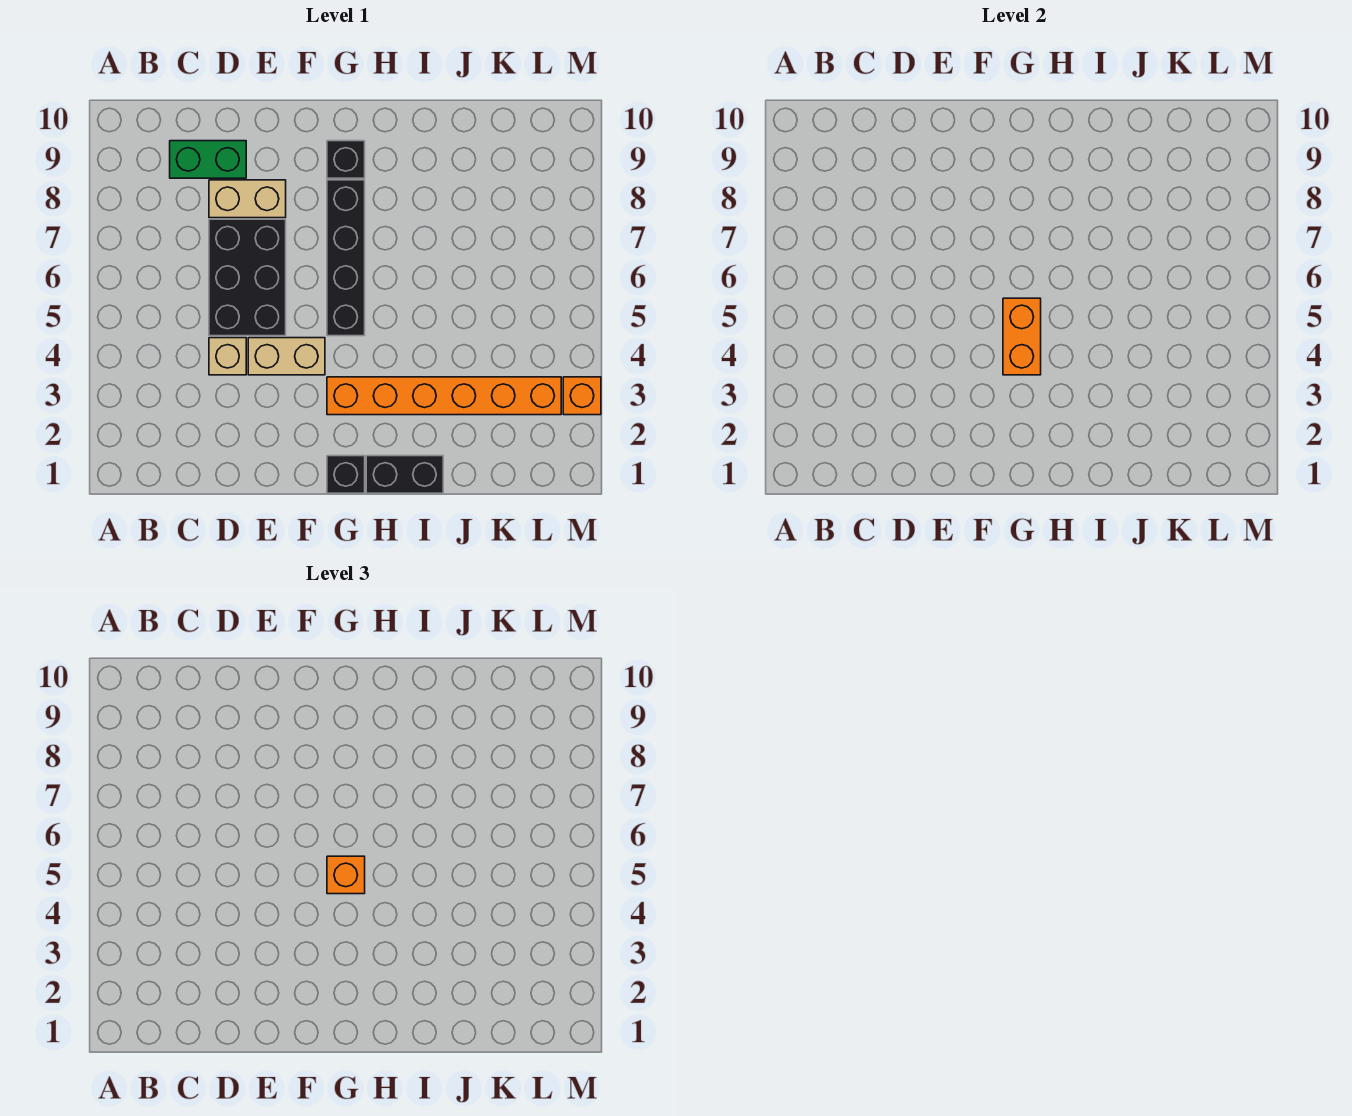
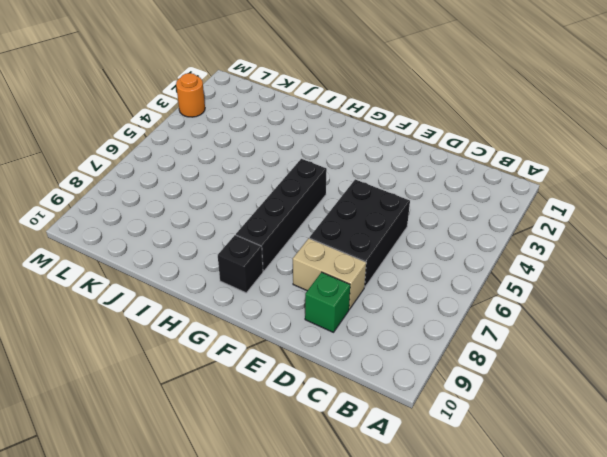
green 1x1 brick [305,272,350,332] -> green 1x2 brick [170,141,246,178]
orange 1x1 round brick [176,73,205,117] -> orange 1x1 brick [563,377,601,415]
none -> tan 1x1 brick [209,338,246,375]
none -> tan 1x2 brick [248,338,325,375]
none -> black 1x1 brick [327,456,365,493]

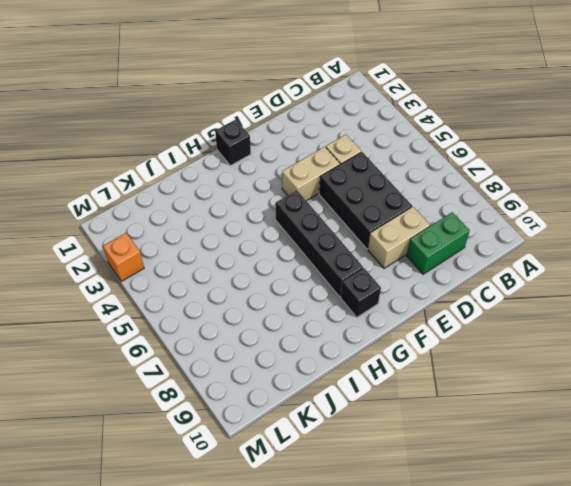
none -> orange 1x6 brick [327,377,561,415]
none -> black 1x2 brick [366,456,443,493]
none -> orange 1x2 brick [1003,298,1041,375]

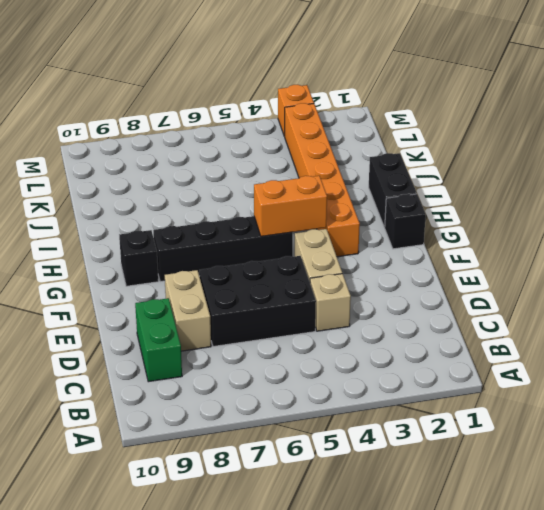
none -> orange 1x1 brick [327,856,365,894]

